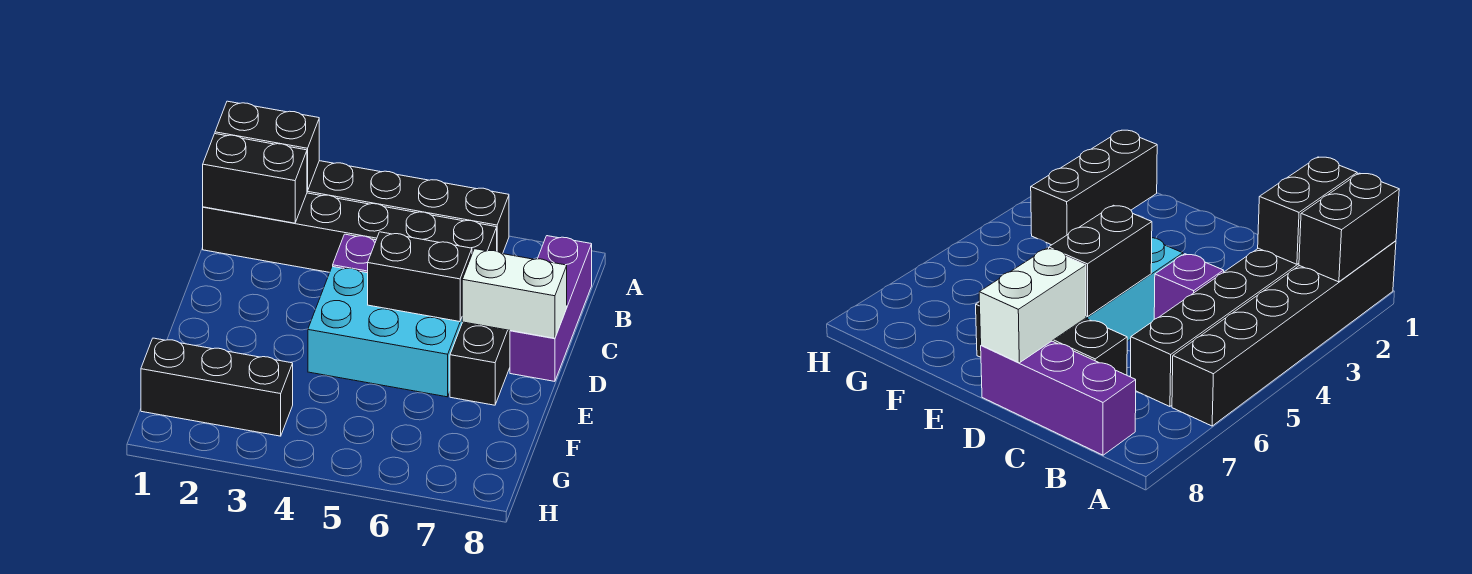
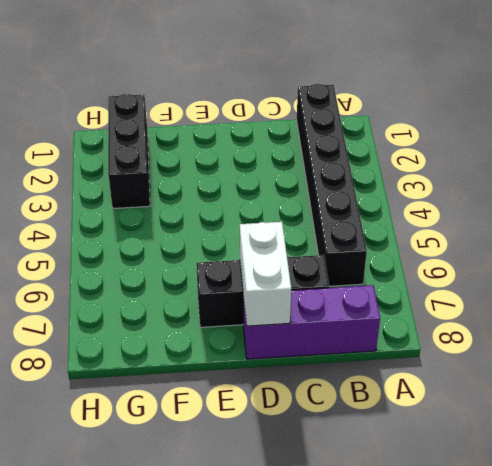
none -> black 1x6 brick [307,161,509,254]
none -> purple 1x1 brick [333,234,376,273]

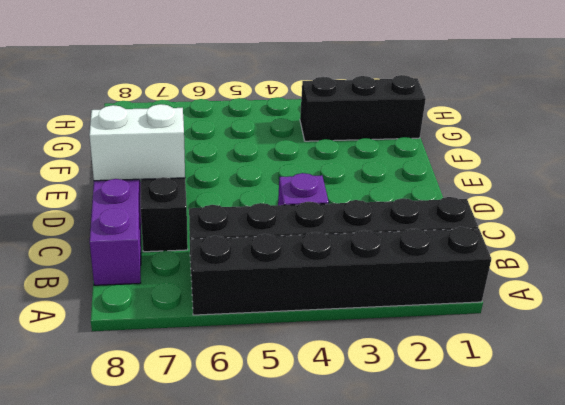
none -> cyan 2x3 brick [308,266,462,397]
none -> black 1x2 brick [215,101,319,191]

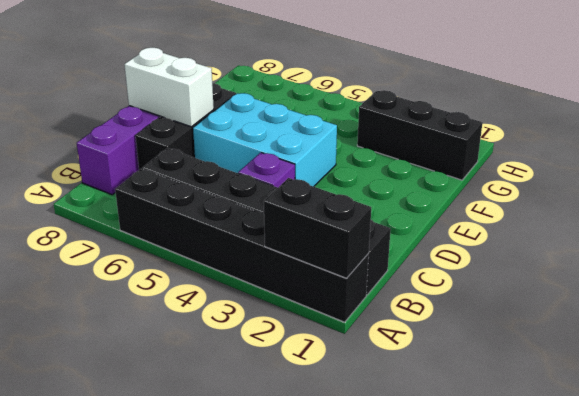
none -> black 1x2 brick [203,134,307,223]
none -> black 1x2 brick [368,232,472,322]

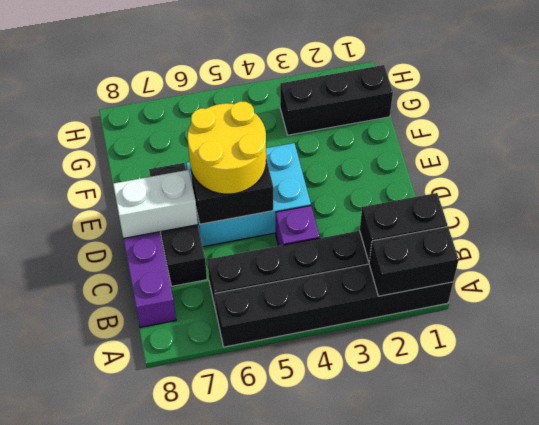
yellow 2x2 round brick [187,101,266,194] -> none

